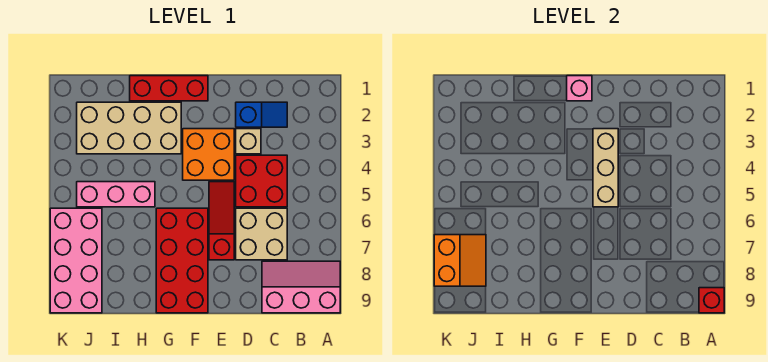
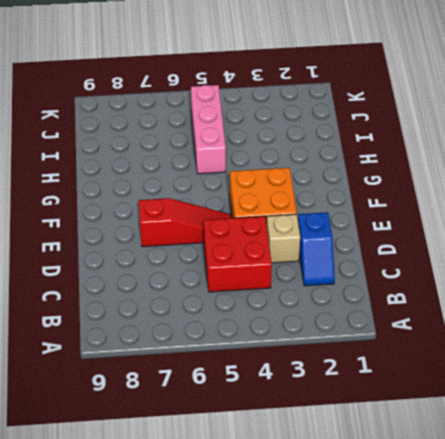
none -> pink 2x3 slope [262,261,340,313]
none -> tan 2x2 brick [236,208,287,260]
none -> red 1x3 brick [130,76,208,101]

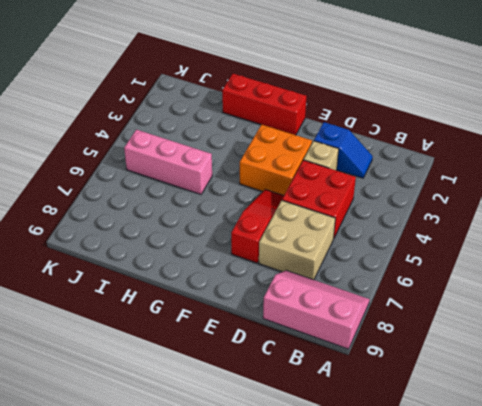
none -> red 2x4 brick [156,208,208,313]
none -> tan 2x4 brick [77,102,181,154]
none -> pink 2x4 brick [50,208,102,313]

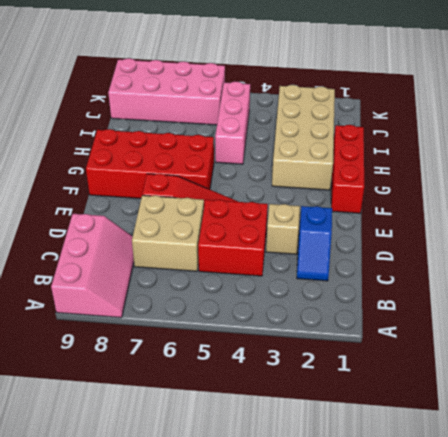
none -> orange 2x2 brick [183,129,234,180]
none -> red 1x1 brick [699,288,724,313]
none -> tan 1x3 brick [593,129,618,207]

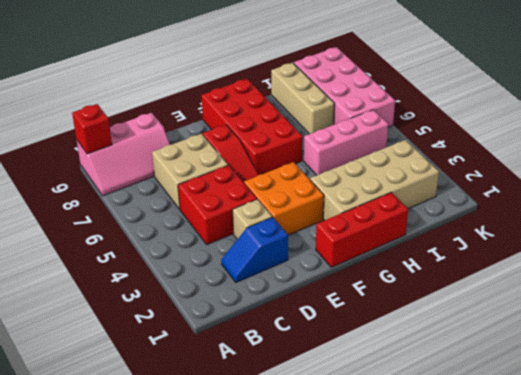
tan 1x3 brick [271,63,334,134] -> tan 1x3 brick moved to [593,129,618,207]
none -> pink 1x1 brick [567,76,592,101]
none -> orange 2x2 slope [434,235,486,286]

